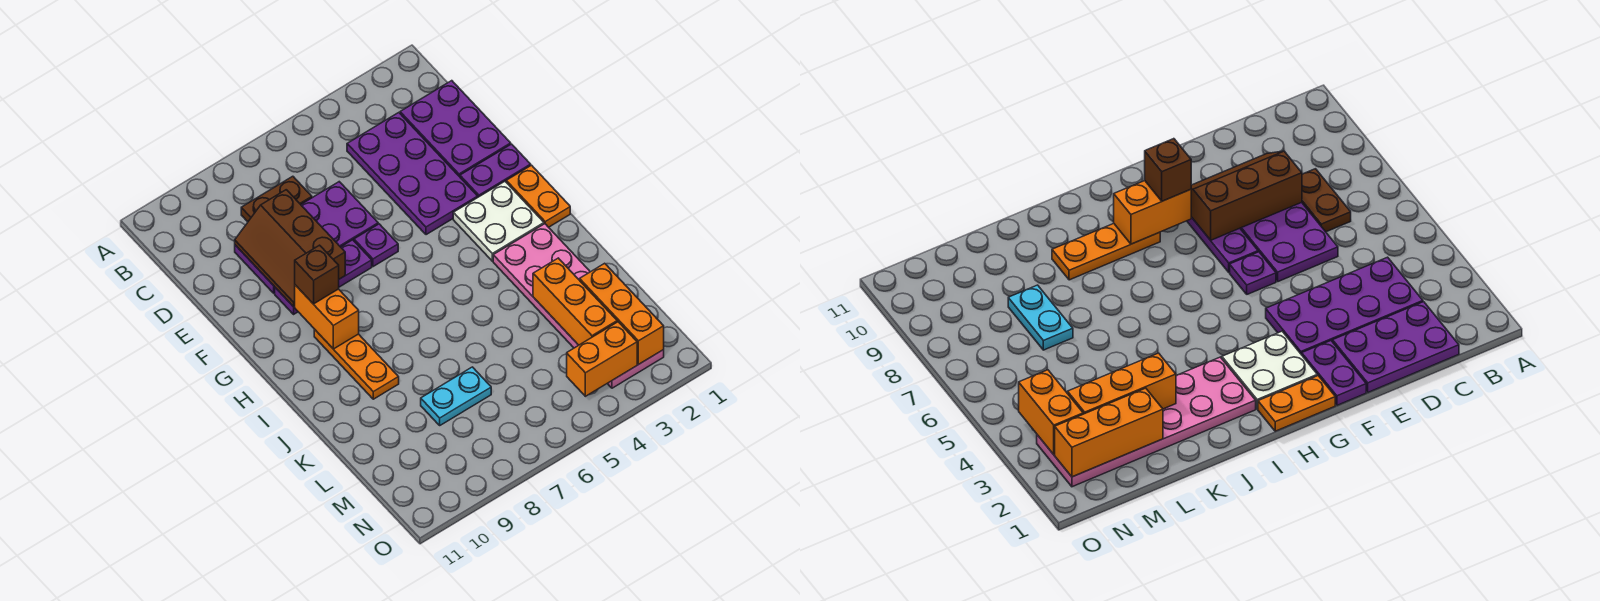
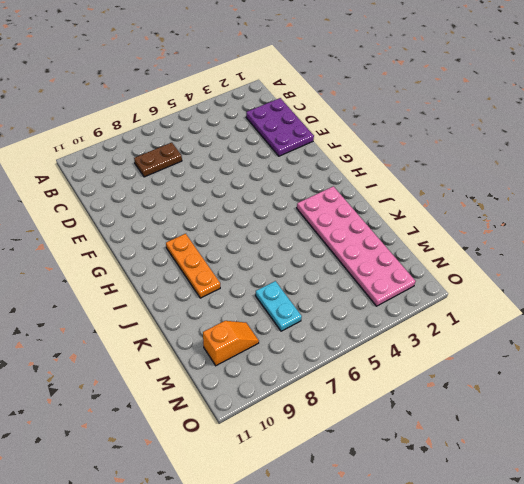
cyan 1x2 plate [255,281,302,331] -> cyan 1x2 plate turned to [421,367,491,425]
orange 1x2 slope [203,321,259,366] -> none
none -> purple 2x4 plate [347,113,478,235]
none -> purple 2x4 plate [235,182,378,293]
none -> purple 1x2 plate [460,144,531,197]

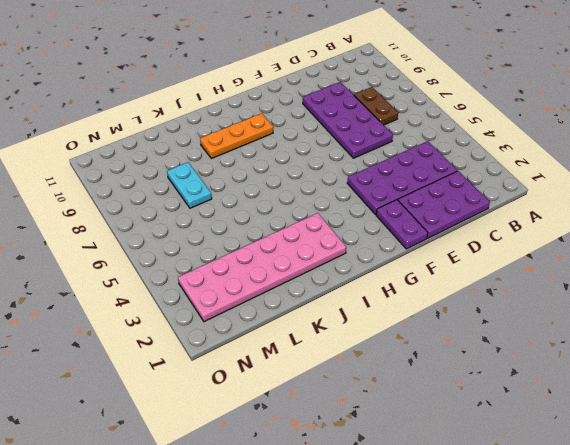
none -> purple 1x1 plate [354,224,398,267]
none -> purple 1x3 plate [275,240,372,314]
none -> orange 1x2 plate [506,165,570,227]

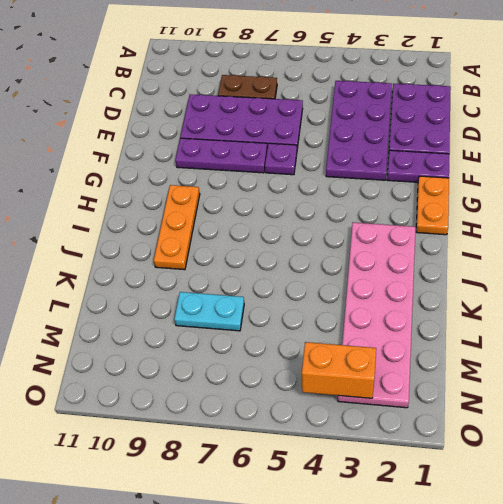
none -> white 2x2 plate [453,181,544,261]
none -> brown 2x3 slope [235,190,345,307]
none -> orange 1x2 brick [295,285,359,349]

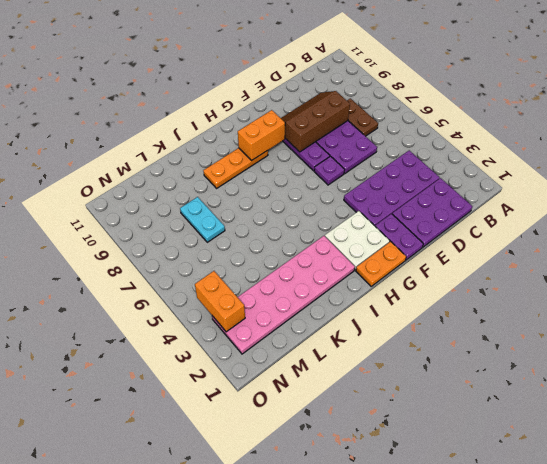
none -> orange 1x3 brick [533,258,617,345]
none -> orange 1x3 brick [580,263,664,365]
none -> brown 1x1 brick [295,245,339,304]

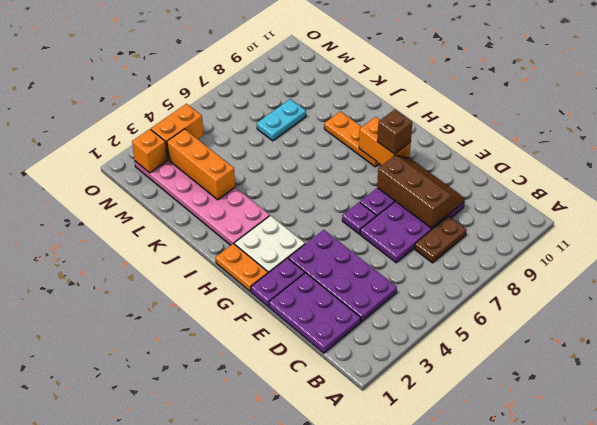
orange 1x1 brick [132,129,167,173] -> orange 1x3 brick [580,263,664,365]

